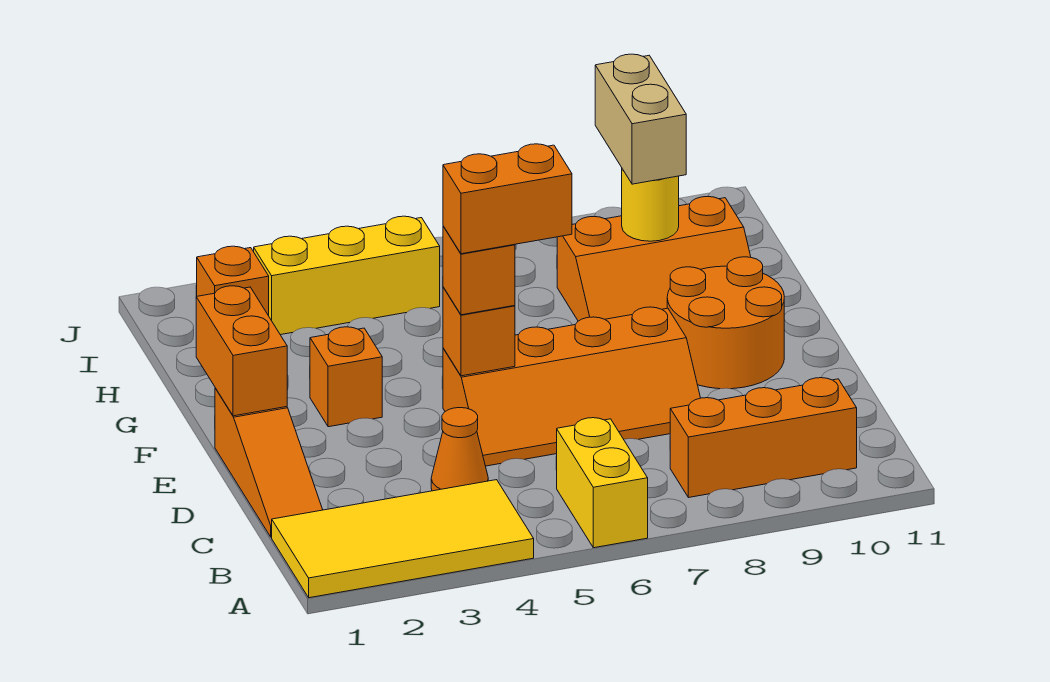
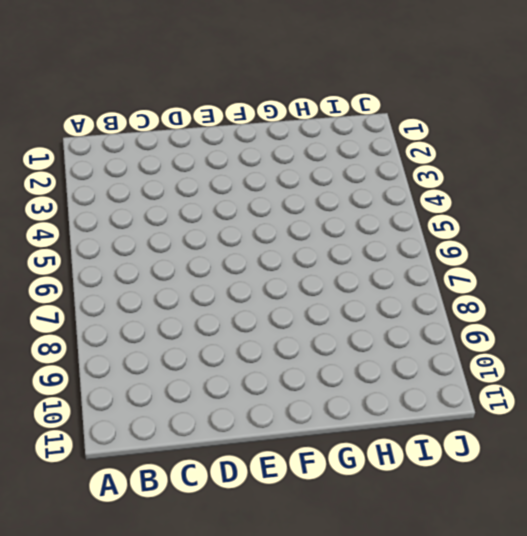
none -> yellow 2x4 tile [272,480,534,598]
none -> yellow 1x2 brick [557,418,648,548]
none -> orange 1x3 brick [670,378,857,498]

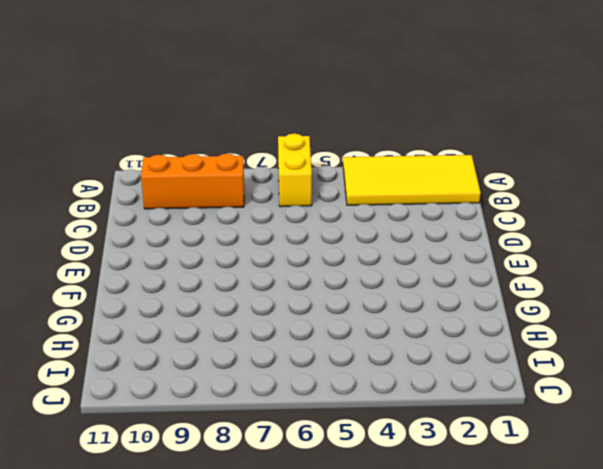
none -> orange 1x3 slope [215,388,323,537]
none -> orange 1x1 cone [431,408,488,491]
none -> orange 2x4 slope [443,307,700,466]

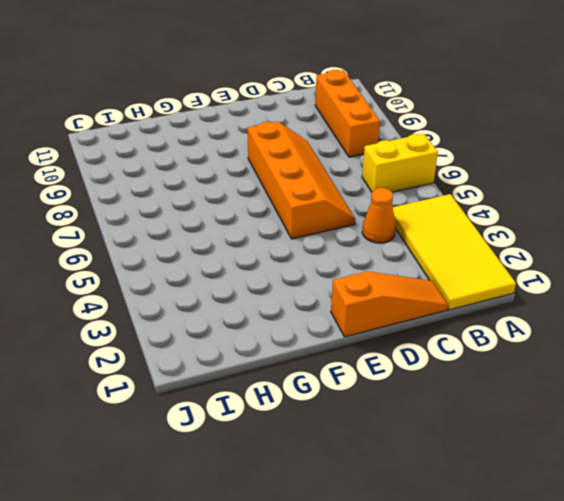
none -> orange 2x2 round brick [667,257,784,389]
none -> orange 1x1 brick [310,327,382,427]
none -> orange 2x3 slope [557,196,751,321]

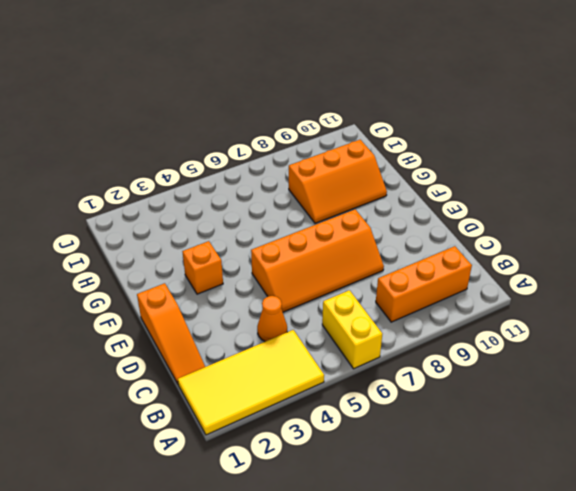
none -> orange 2x2 round brick [667,257,784,389]
none -> orange 1x1 brick [197,246,269,316]
none -> yellow 1x3 brick [254,216,440,335]

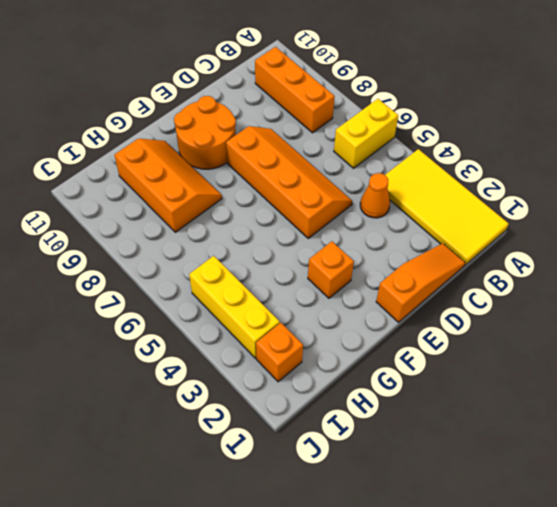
none -> orange 1x2 brick [196,286,287,416]
none -> orange 1x1 brick [443,287,515,376]
none -> yellow 1x1 round brick [622,169,679,241]

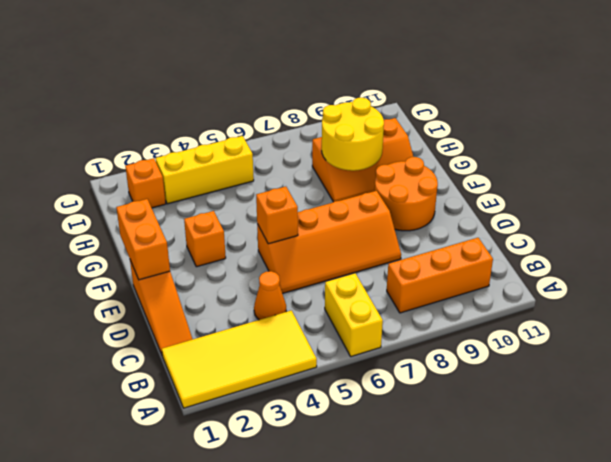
yellow 2x2 round brick [322,98,384,171] -> yellow 1x1 round brick [622,169,679,241]
none -> orange 1x1 brick [443,226,515,315]
none -> tan 1x2 brick [595,54,686,184]
none -> orange 1x2 brick [443,144,572,254]

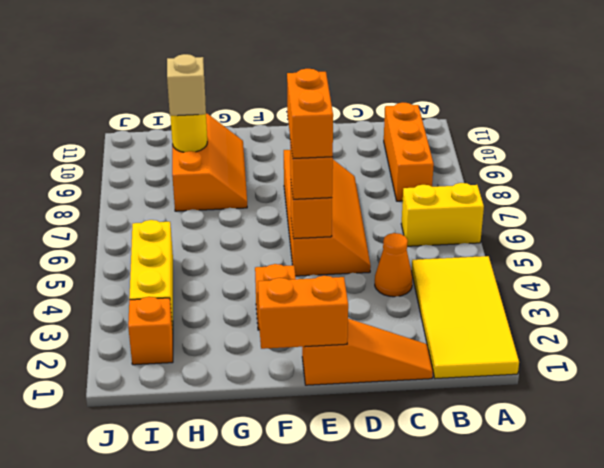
tan 1x1 brick [167,54,206,116] -> tan 1x2 brick [595,54,686,184]
none -> orange 2x2 round brick [667,257,784,389]

